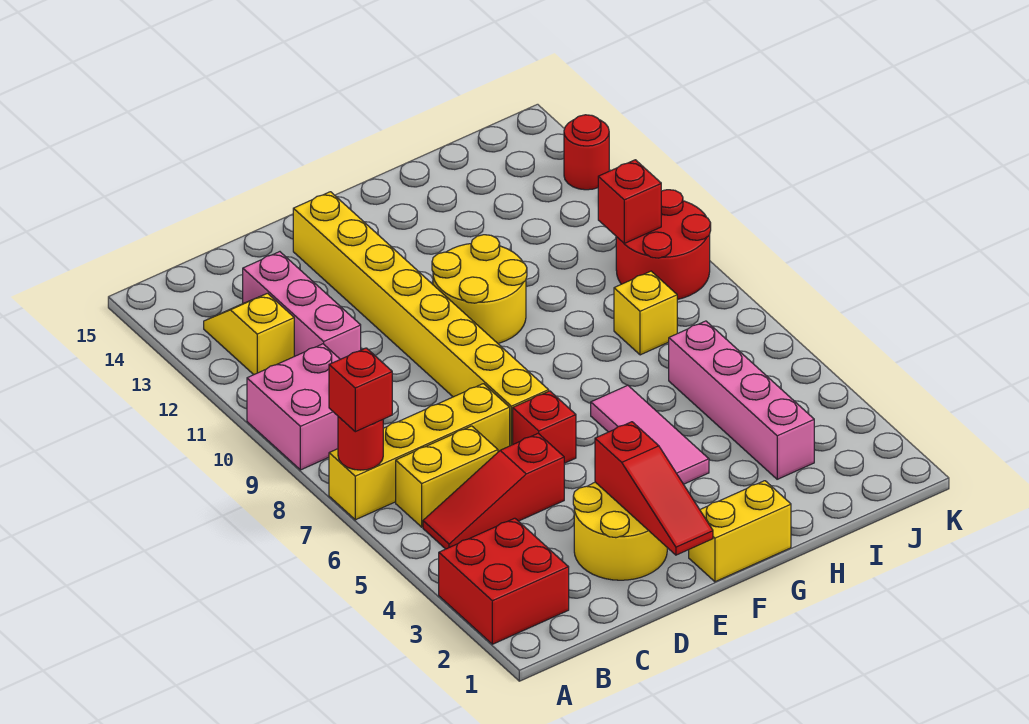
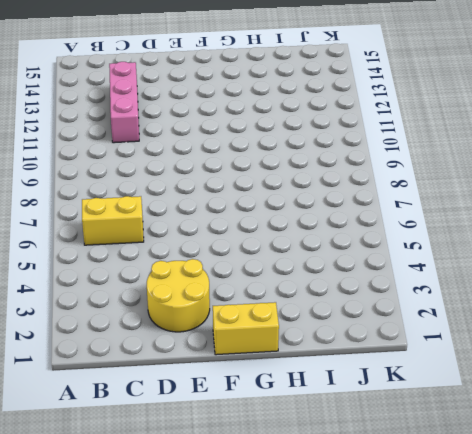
none -> red 2x2 brick [439,518,569,644]
none -> yellow 1x4 brick [329,384,510,520]
none -> pink 2x2 brick [247,344,340,470]

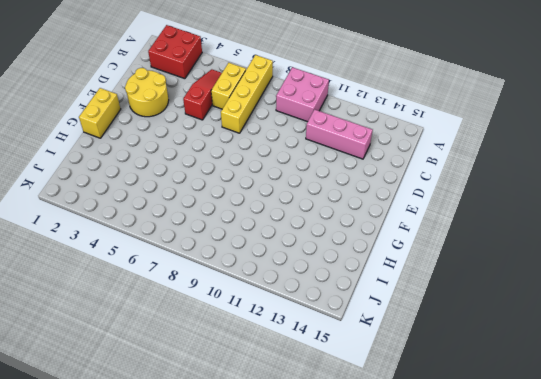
none -> yellow 1x2 slope [204,293,294,375]
none -> red 1x1 brick [513,391,576,463]
none -> yellow 1x8 brick [293,192,549,446]

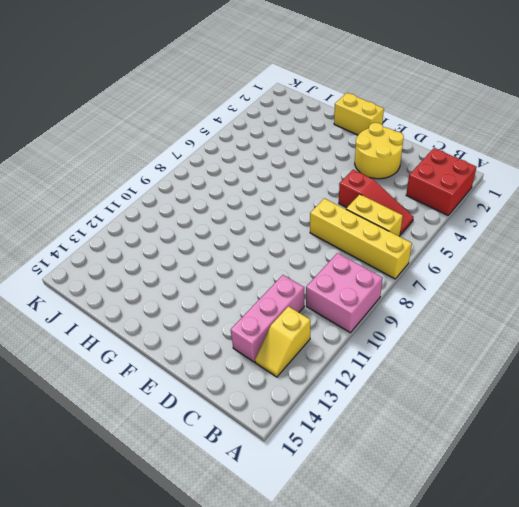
none -> red 1x1 brick [513,391,576,463]
none -> yellow 1x8 brick [293,192,549,446]
none -> yellow 2x2 round brick [432,235,527,343]

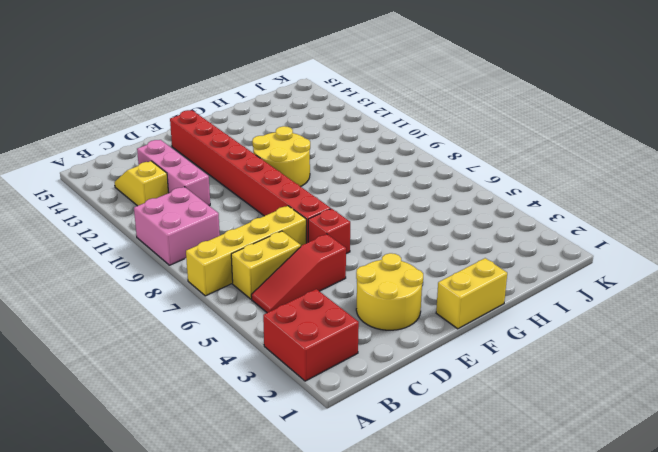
red 1x8 brick [170,110,331,243] -> yellow 1x8 brick [293,192,549,446]
none -> pink 1x3 tile [591,385,709,484]
none -> pink 1x4 brick [669,321,814,479]
none -> yellow 1x1 brick [614,271,677,355]

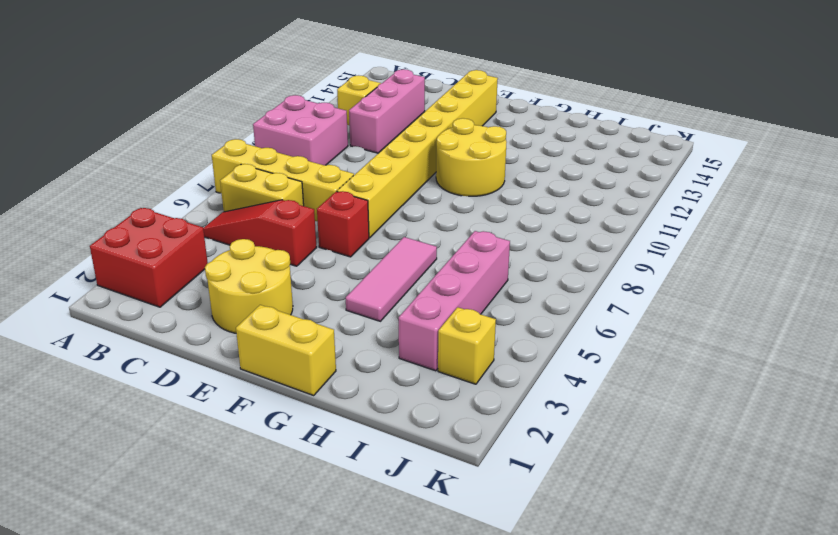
yellow 1x1 brick [438,307,496,384] -> yellow 1x1 brick moved to [614,271,677,355]
none -> red 2x2 round brick [616,190,711,299]
none -> red 1x1 round brick [564,115,609,190]
none -> red 1x1 round brick [338,417,383,470]

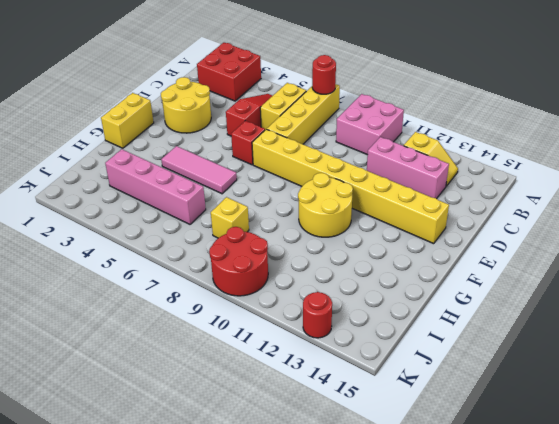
none -> red 1x3 slope [595,422,713,555]
none -> red 1x1 brick [598,160,661,243]
none -> red 1x1 brick [329,348,392,432]

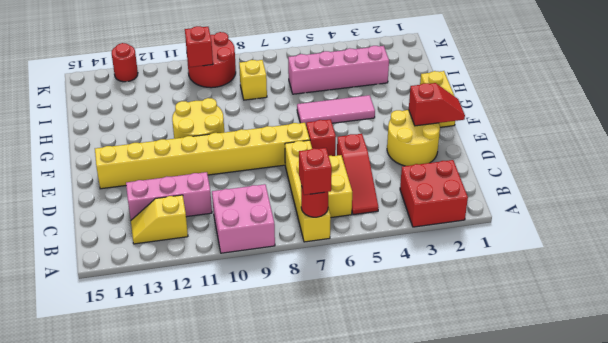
red 1x2 slope [409,83,465,126] -> red 1x3 slope [595,422,713,555]

